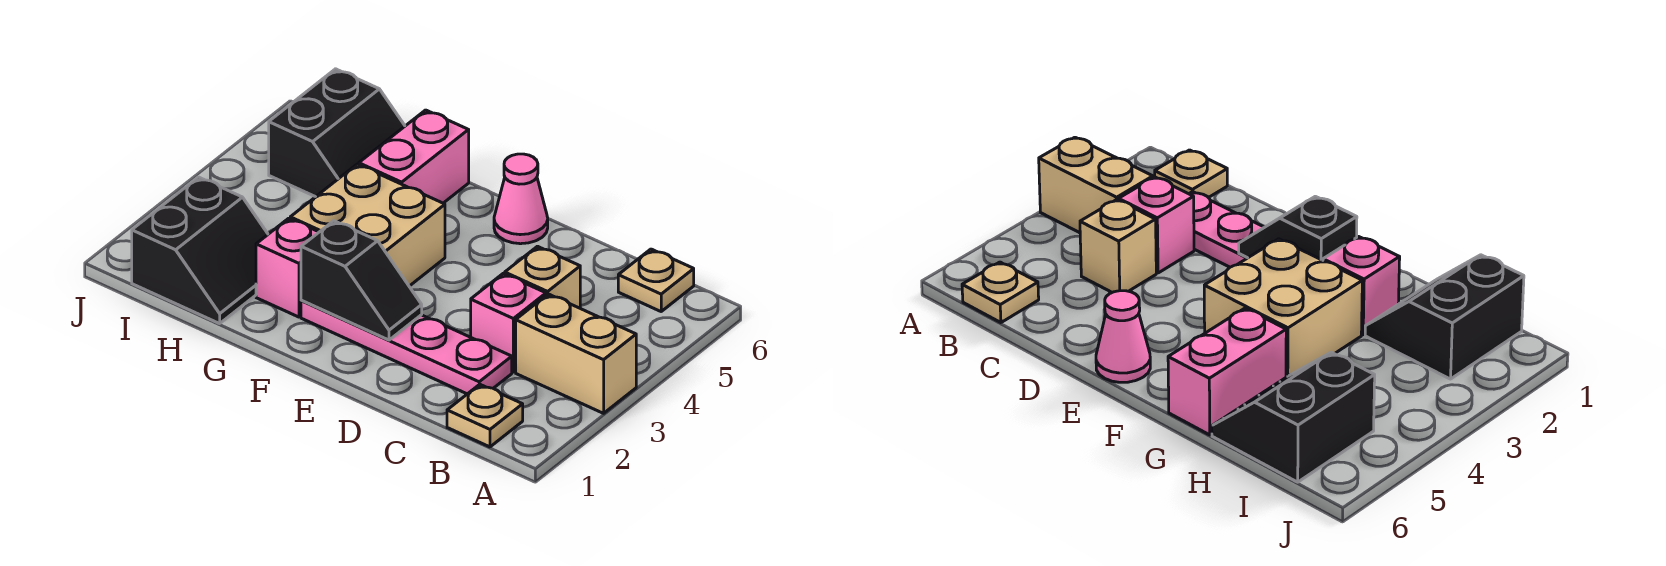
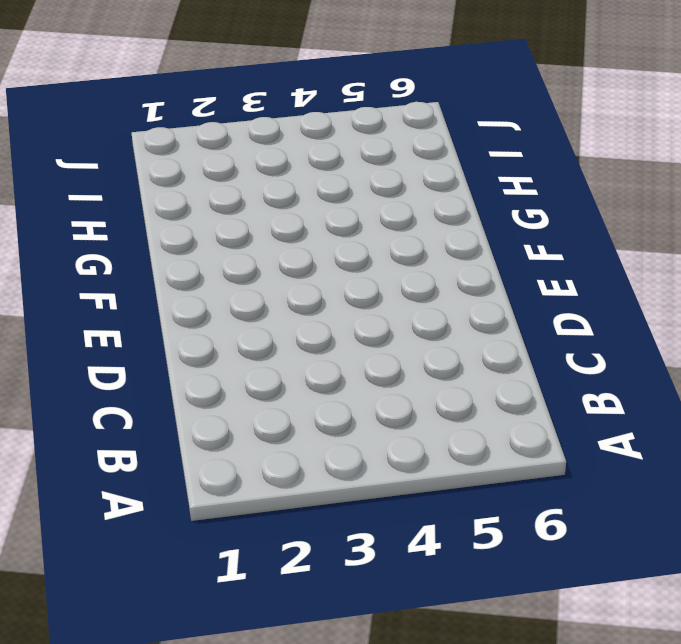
none -> tan 1x2 brick [516,294,636,413]
none -> tan 1x1 plate [447,384,523,447]
none -> tan 1x1 plate [618,249,694,311]

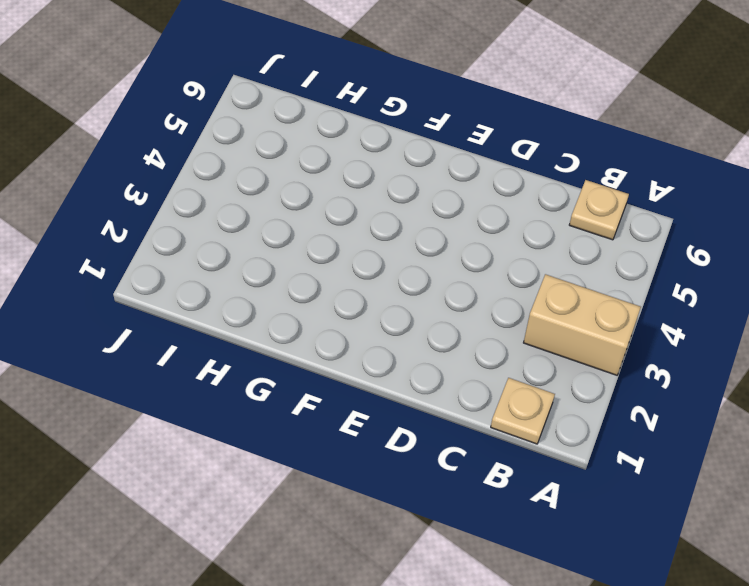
none -> pink 1x4 plate [301,300,512,394]
none -> pink 1x1 brick [471,274,546,372]
none -> tan 1x1 brick [505,246,580,308]

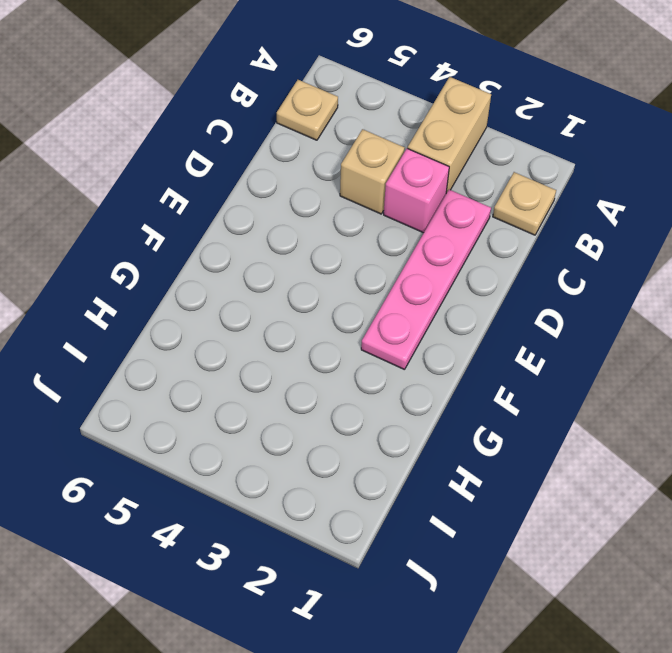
none -> pink 1x1 cone [494,154,548,244]
none -> tan 2x2 brick [290,164,445,286]
none -> pink 1x1 brick [256,218,319,317]

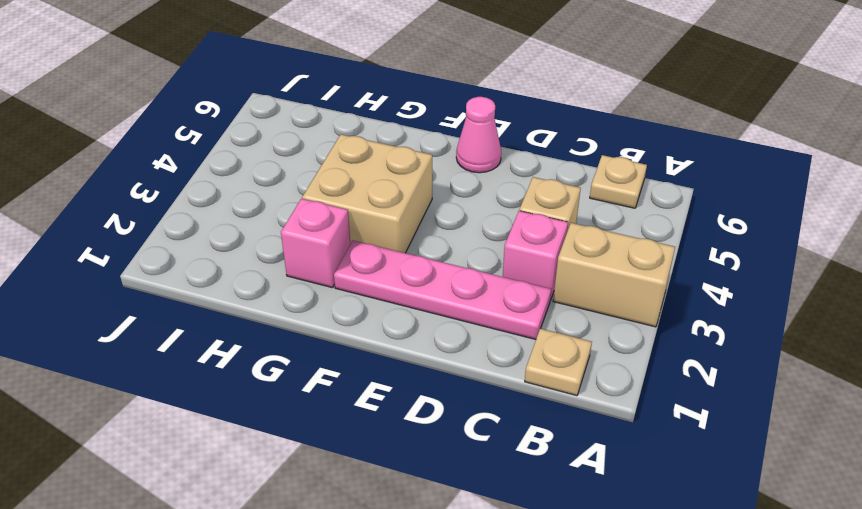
none -> pink 1x2 brick [359,110,469,203]
none -> black 2x2 slope [132,177,268,324]
none -> black 2x2 slope [269,69,405,197]

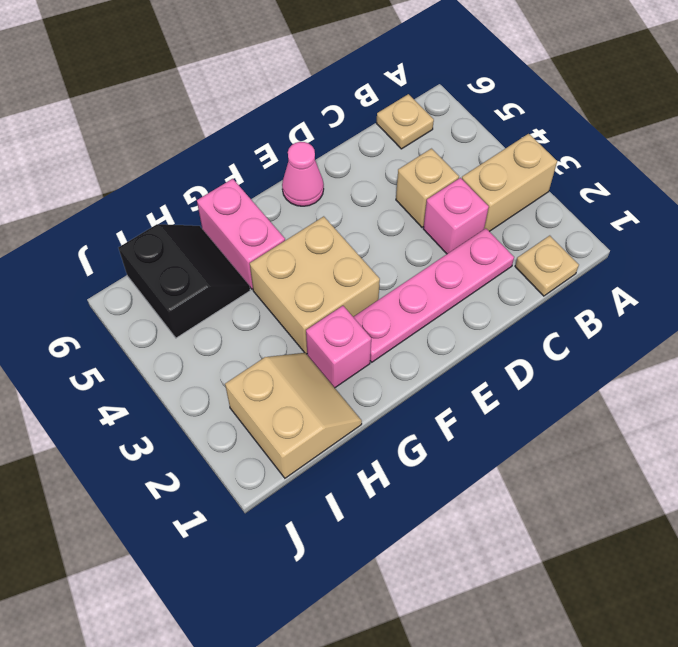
tan 2x2 slope [225,353,362,478] -> black 2x2 slope [132,177,268,324]
none -> black 1x2 slope [301,221,422,340]

